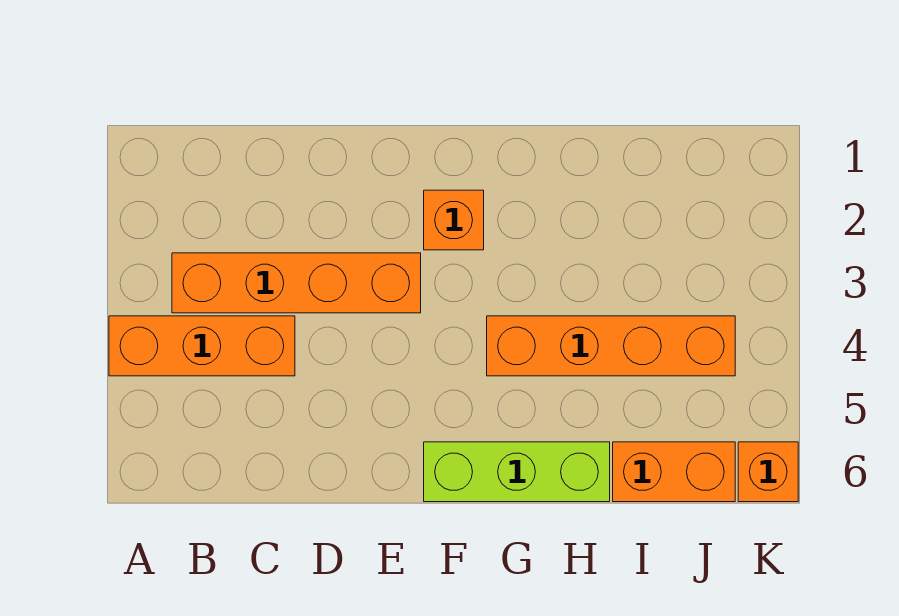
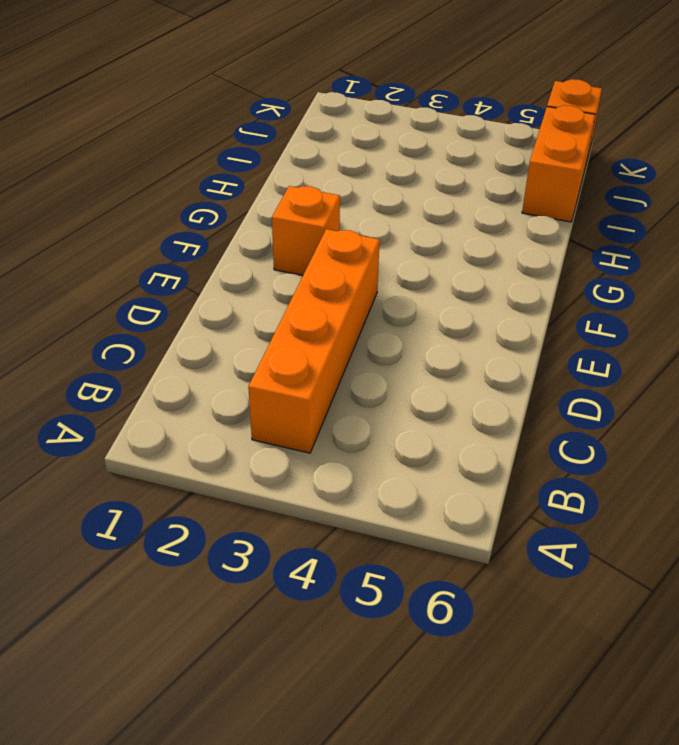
none -> orange 1x3 brick [109,316,295,376]
none -> lime 1x3 brick [424,442,610,502]

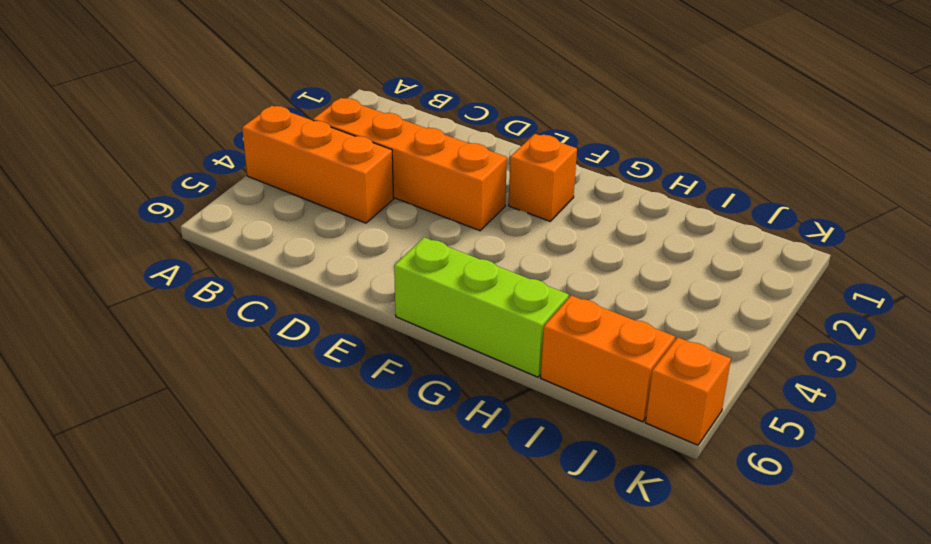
none -> orange 1x4 brick [487,316,735,376]

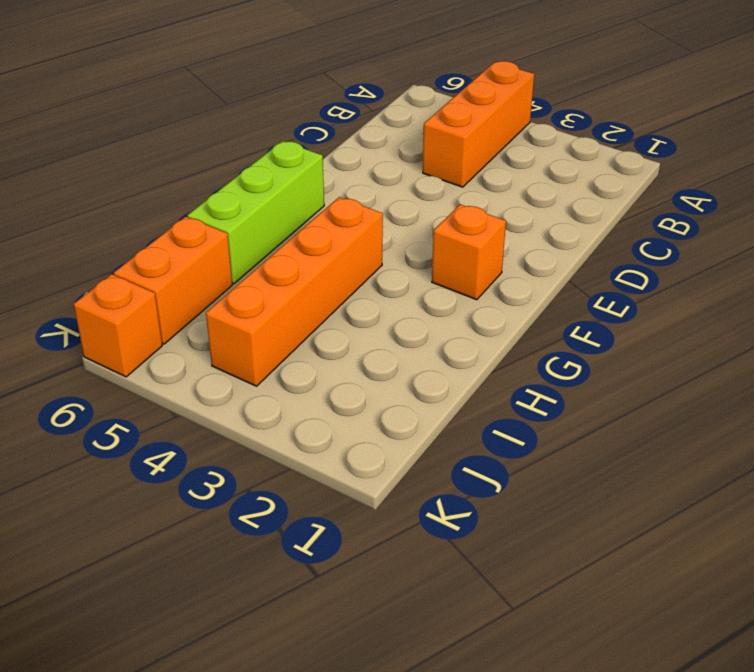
none -> orange 1x4 brick [172,253,421,313]

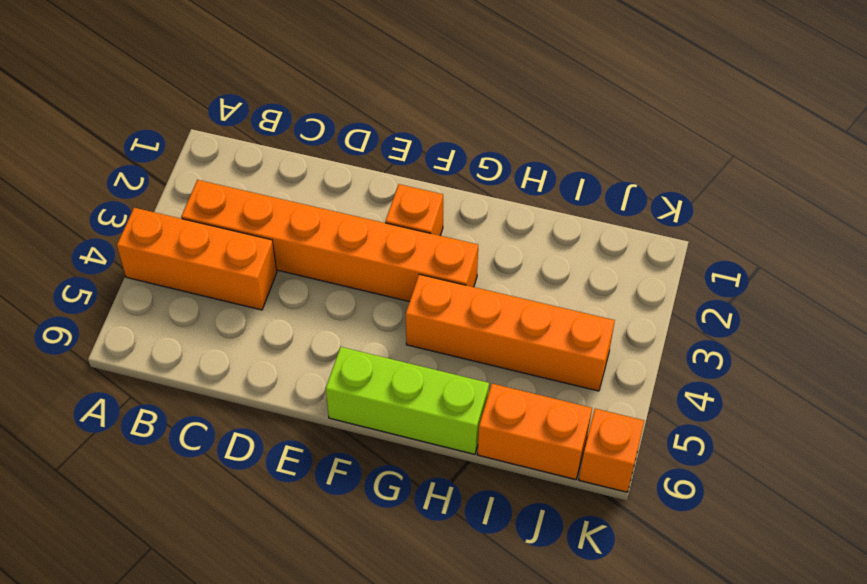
orange 1x6 brick [181,180,478,302] -> orange 1x4 brick [172,253,421,313]

